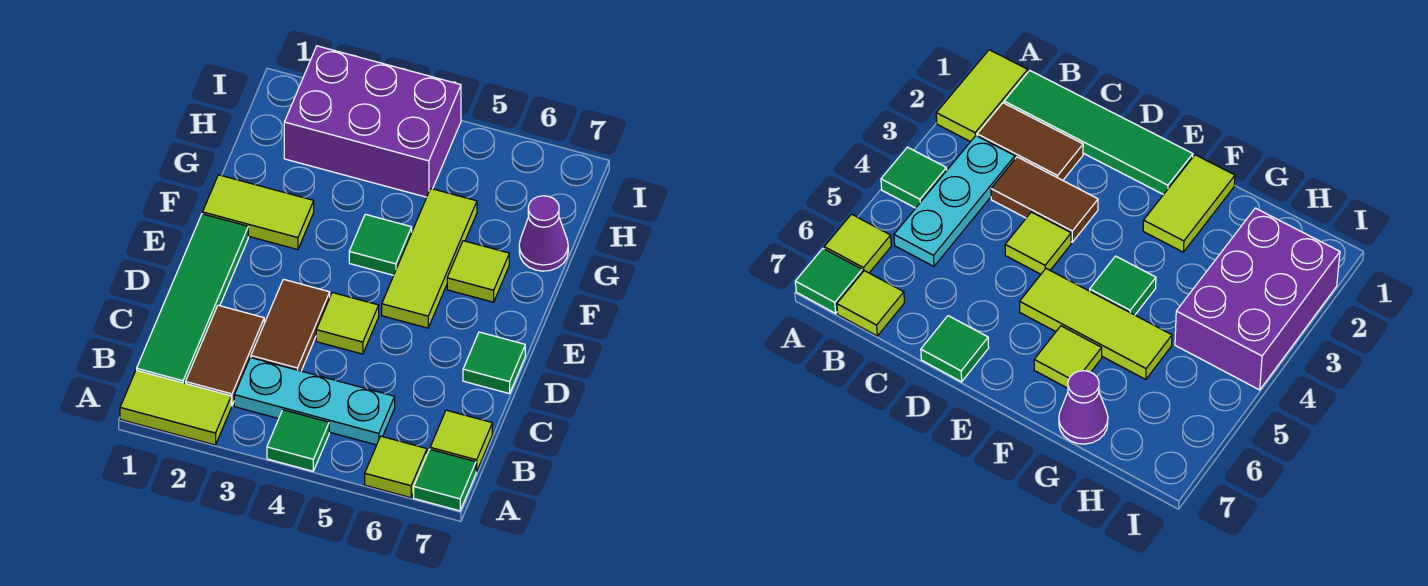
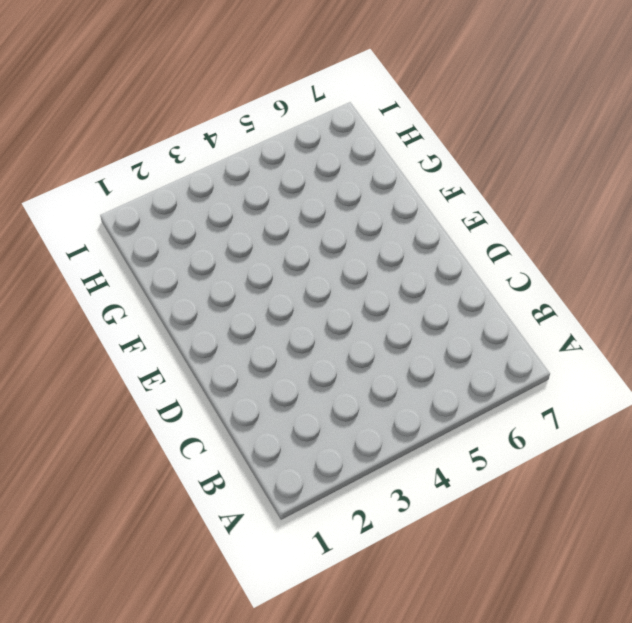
none -> lime 1x2 tile [120,370,231,445]
none -> green 1x1 tile [267,410,329,471]
none -> lime 1x1 tile [365,436,427,498]

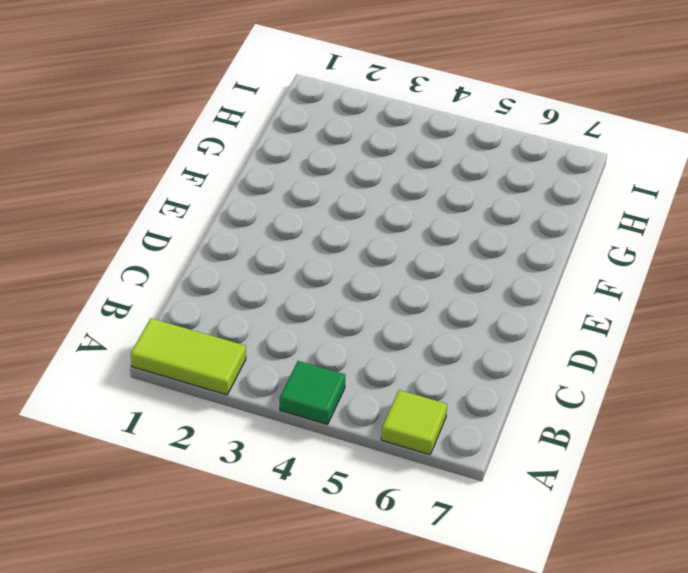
none -> green 1x1 tile [414,449,476,511]
none -> green 1x4 tile [137,214,248,383]
none -> brown 1x2 tile [186,305,264,406]

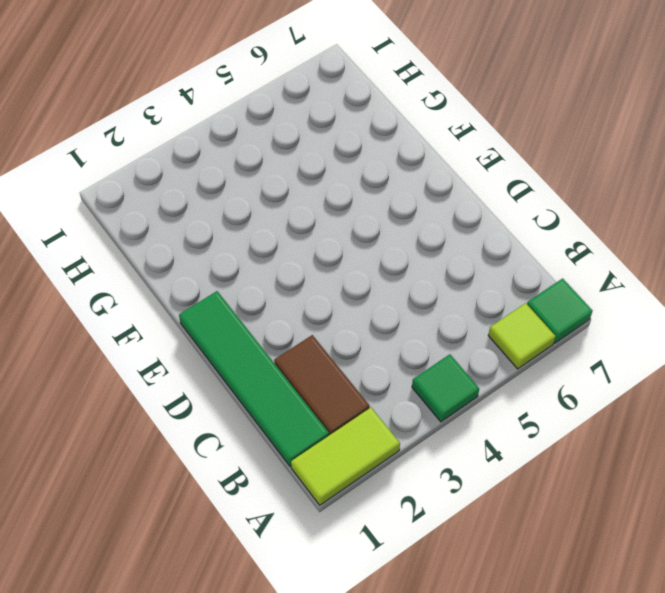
none -> cyan 1x3 plate [234,358,395,445]
none -> lime 1x1 tile [430,410,492,472]
none -> brown 1x2 tile [251,279,330,371]

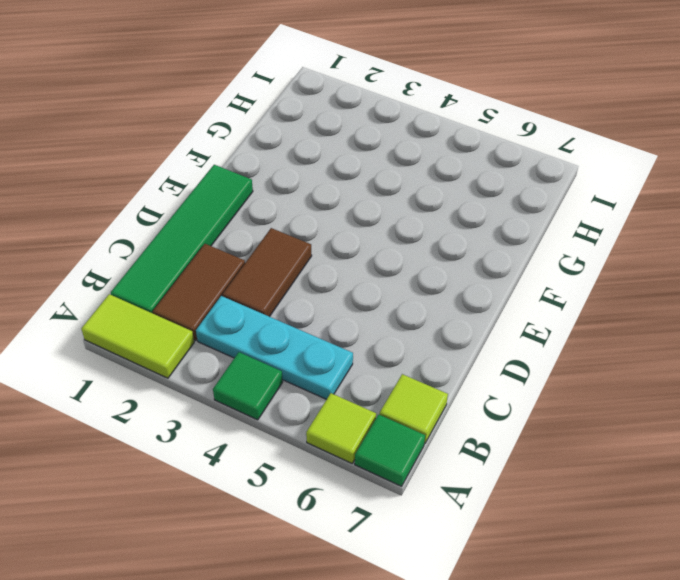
none -> lime 1x1 tile [316,293,379,354]
none -> green 1x1 tile [463,332,525,394]
none -> lime 1x3 tile [382,189,477,328]

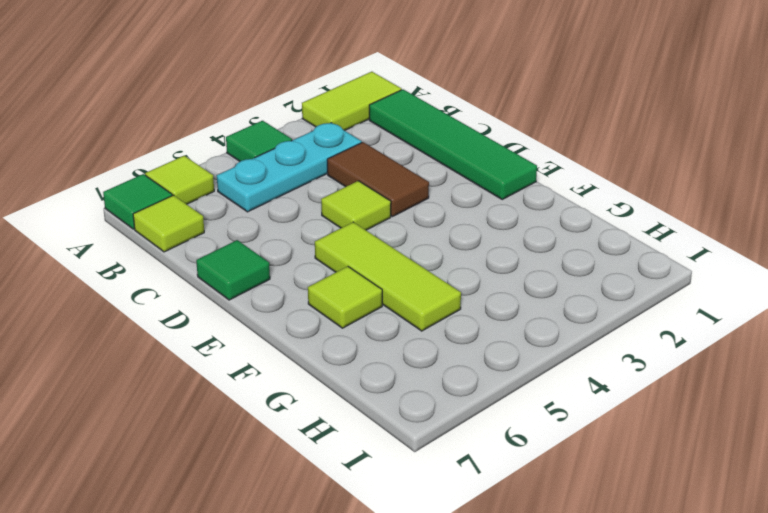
none -> brown 1x2 tile [186,305,264,406]
none -> lime 1x2 tile [203,175,314,250]
none -> green 1x1 tile [349,214,412,275]

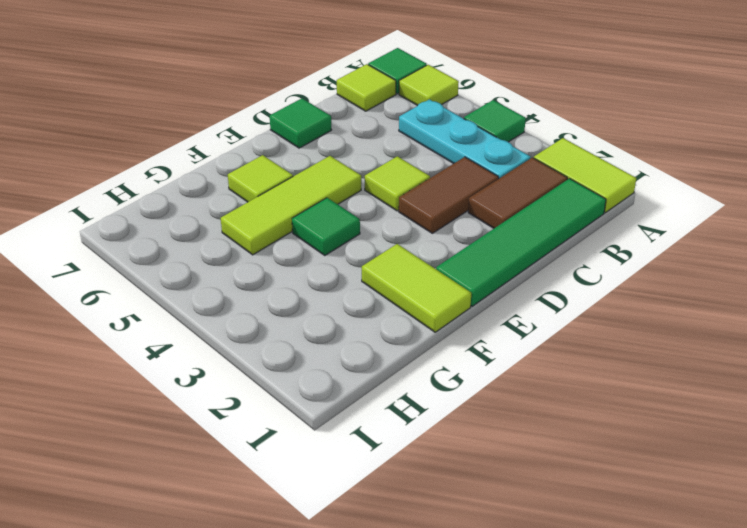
none -> purple 1x1 cone [519,196,568,271]
none -> purple 2x3 brick [284,46,461,197]

